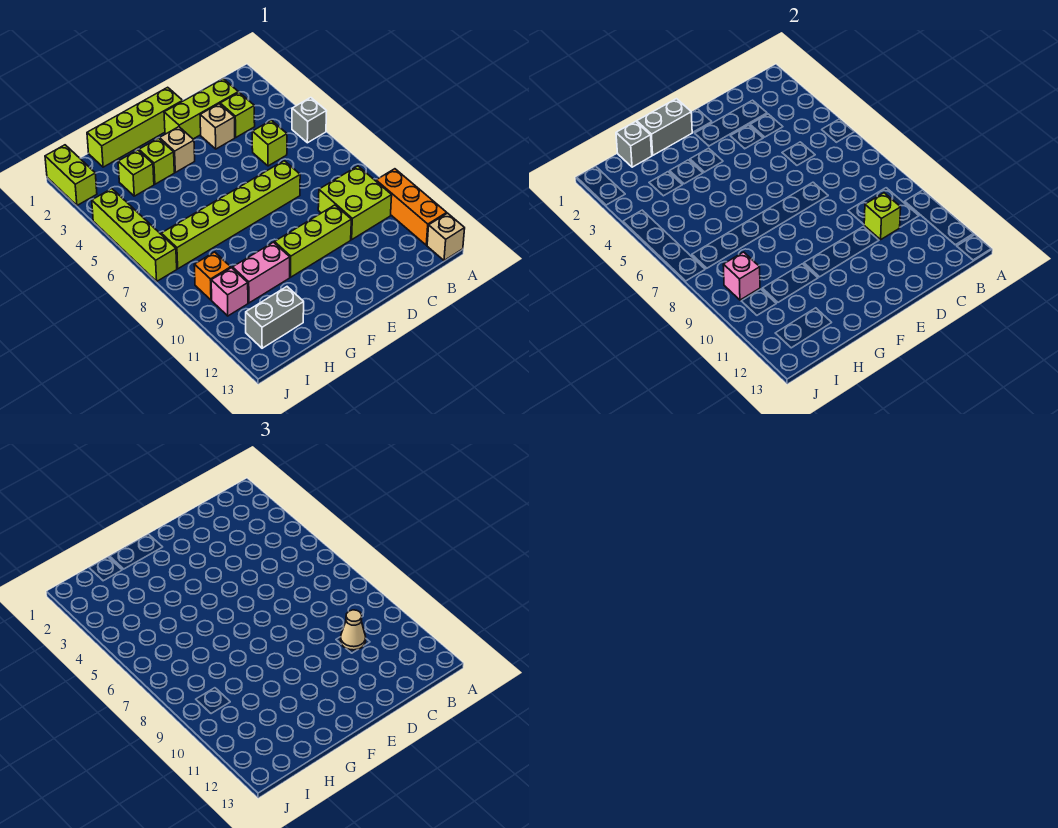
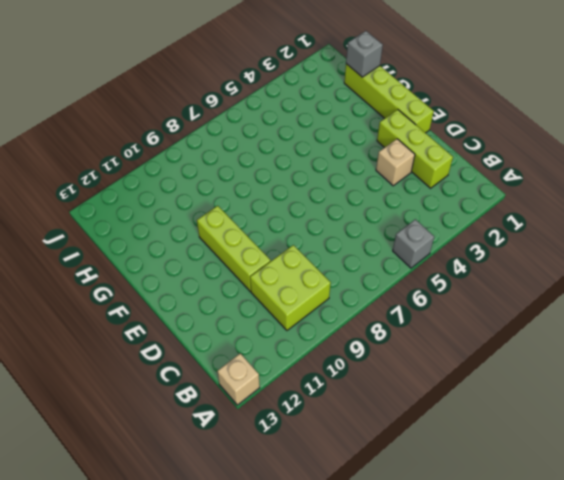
none -> orange 1x3 brick [376,169,447,245]
none -> lime 1x1 brick [220,92,255,137]
none -> lime 1x1 brick [252,120,287,166]

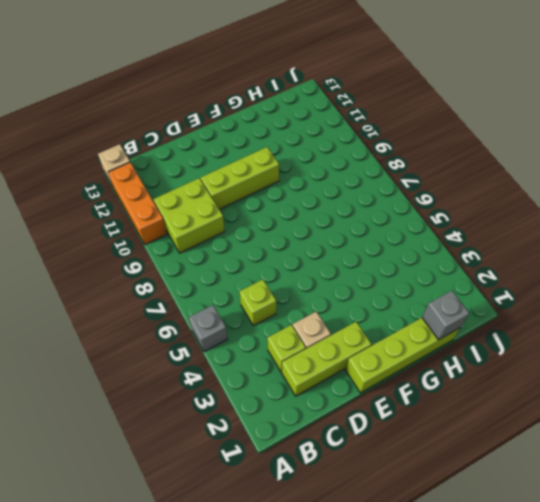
none -> lime 1x6 brick [161,161,300,269]
none -> tan 1x1 brick [160,127,195,172]
none -> lime 1x1 brick [139,138,174,184]

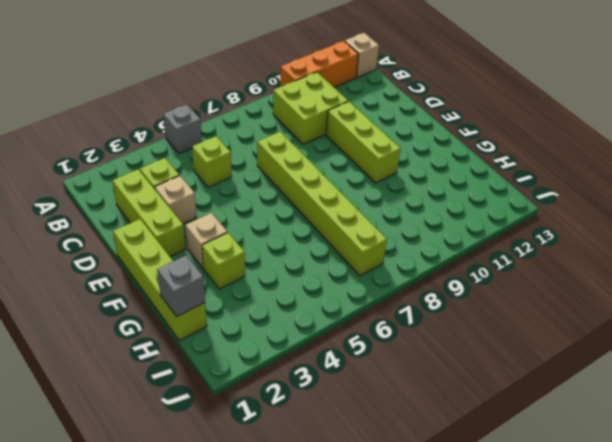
none -> pink 1x2 brick [233,242,290,303]
none -> lime 1x1 brick [118,150,154,196]
none -> grey 1x2 brick [246,287,304,348]

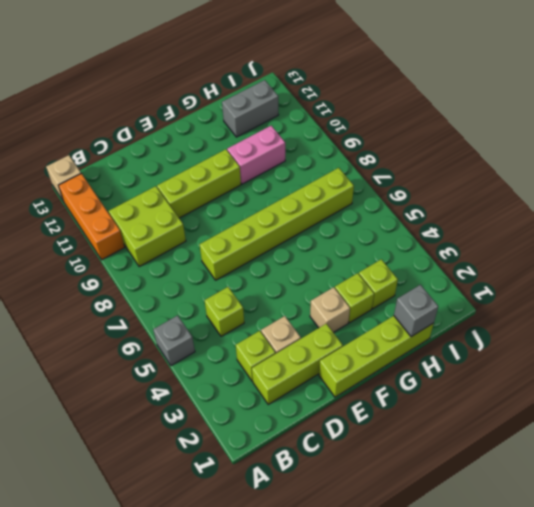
none -> orange 1x1 brick [194,252,231,300]
none -> pink 1x1 brick [211,268,248,316]
none -> lime 1x2 brick [45,145,97,205]

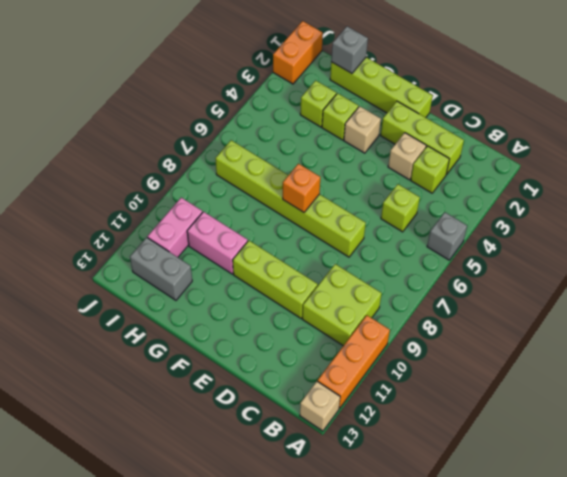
orange 1x1 brick [283,164,320,212] -> orange 1x1 brick moved to [194,252,231,300]
pink 1x2 brick [148,198,203,257] -> pink 1x1 brick [211,268,248,316]
orange 1x2 brick [273,21,323,84] -> lime 1x2 brick [45,145,97,205]
none -> lime 1x4 brick [92,189,177,281]
none -> lime 1x1 brick [864,193,901,240]
none -> grey 1x2 brick [637,99,692,155]

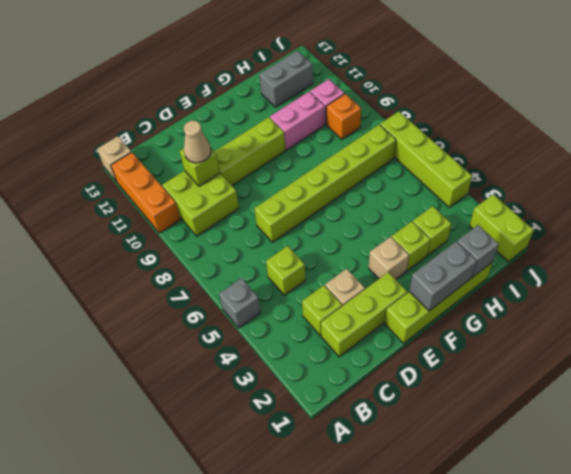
none -> pink 1x1 brick [723,252,760,300]

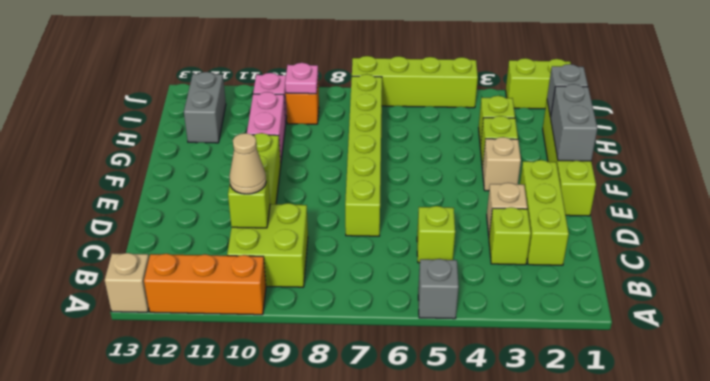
pink 1x1 plate [285,63,318,94] -> pink 1x1 brick [723,252,760,300]

